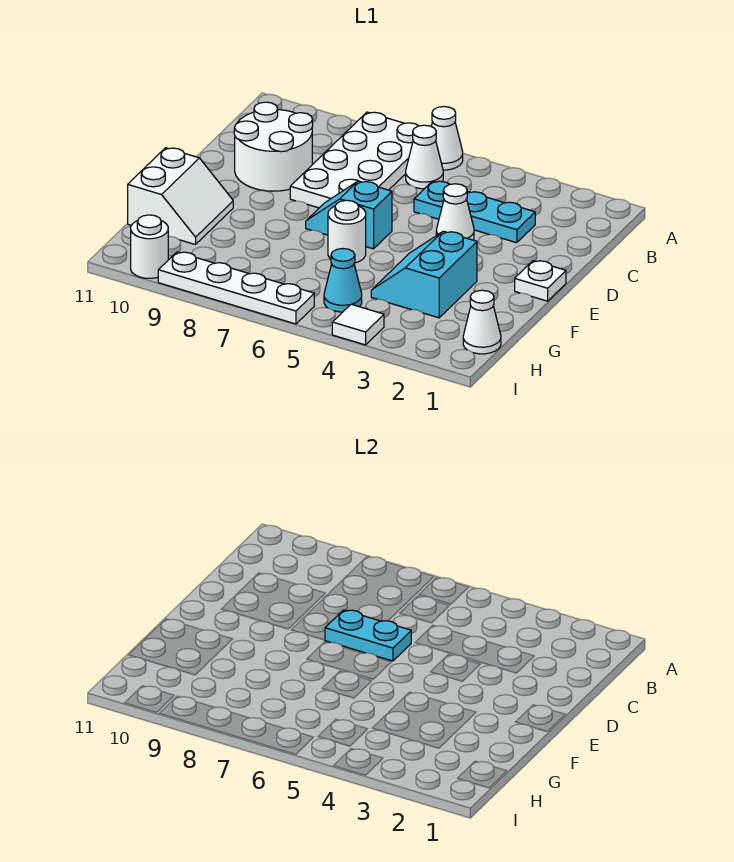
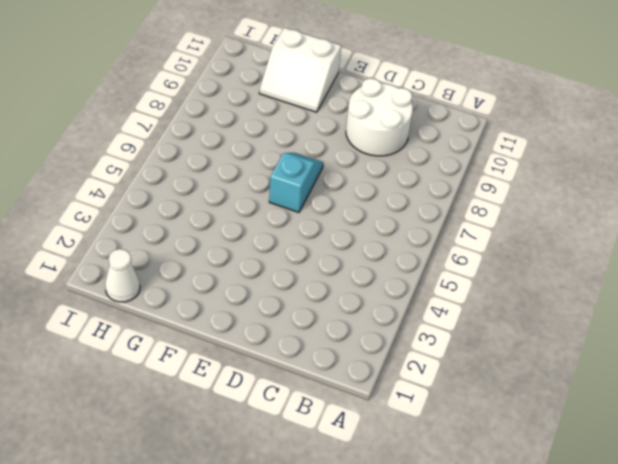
none -> white 1x1 cone [431,106,463,170]
none -> white 2x4 plate [290,112,418,208]
none -> white 1x1 cone [406,125,443,189]

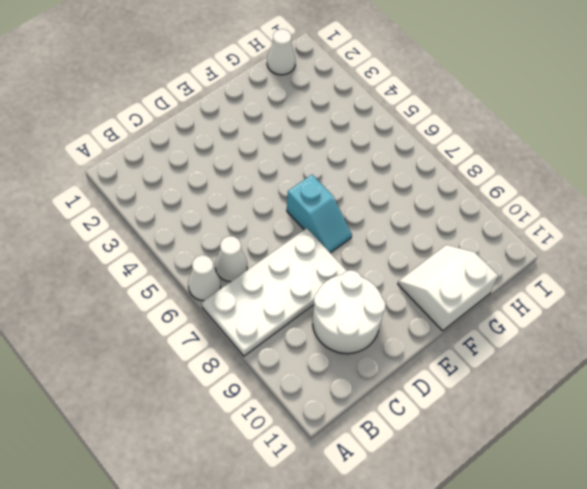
none -> cyan 1x3 plate [414,181,535,243]
none -> white 1x1 cone [436,184,474,240]
none -> white 1x1 plate [515,261,566,301]

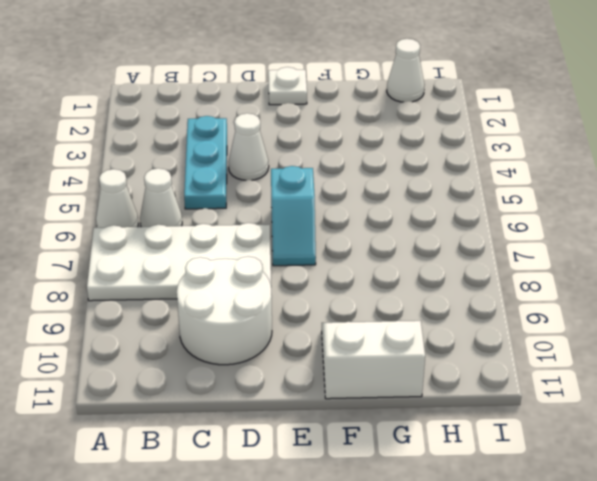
none -> cyan 2x2 slope [371,231,477,318]
none -> white 1x1 round brick [328,200,366,263]
none -> cyan 1x1 cone [324,248,362,312]

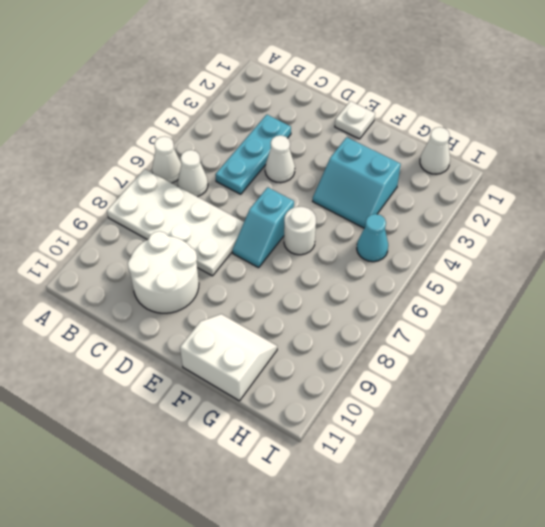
none -> white 1x1 tile [332,304,384,345]
none -> white 1x4 plate [158,252,314,324]
none -> white 1x1 round brick [131,215,168,278]

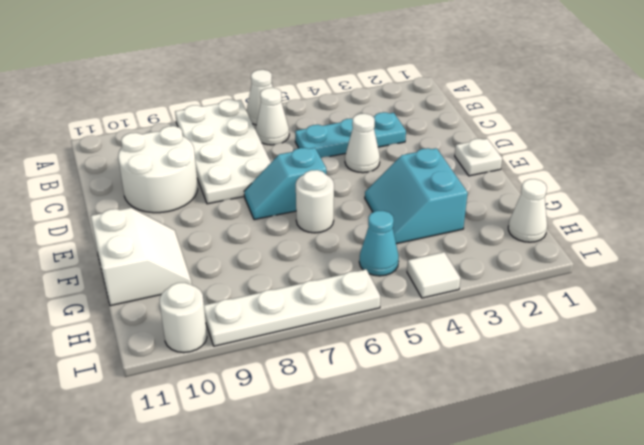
none -> cyan 1x2 plate [325,610,411,661]

